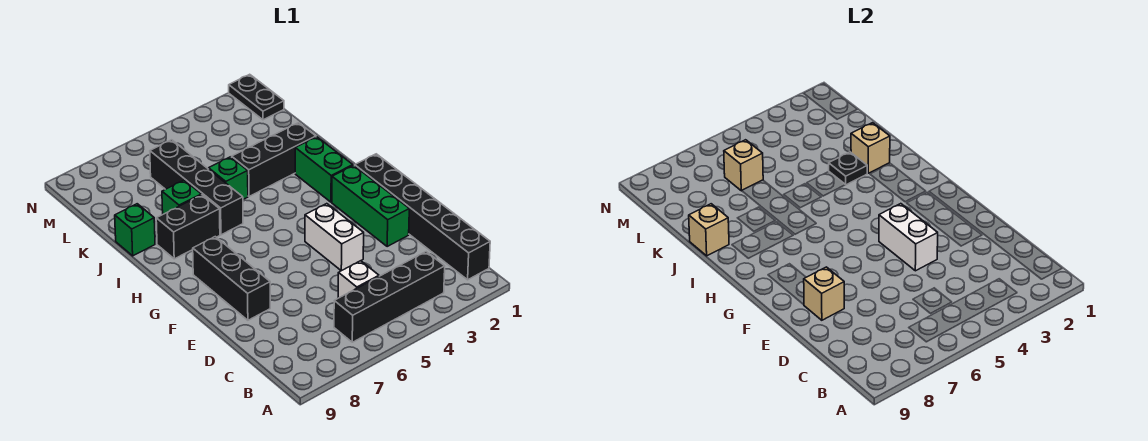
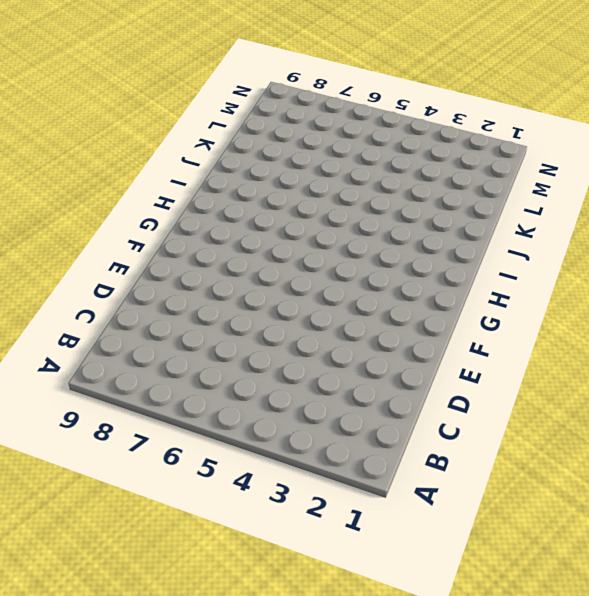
none -> black 1x6 brick [355,154,490,280]
none -> black 1x4 brick [334,252,445,342]
none -> white 1x1 brick [338,261,379,298]

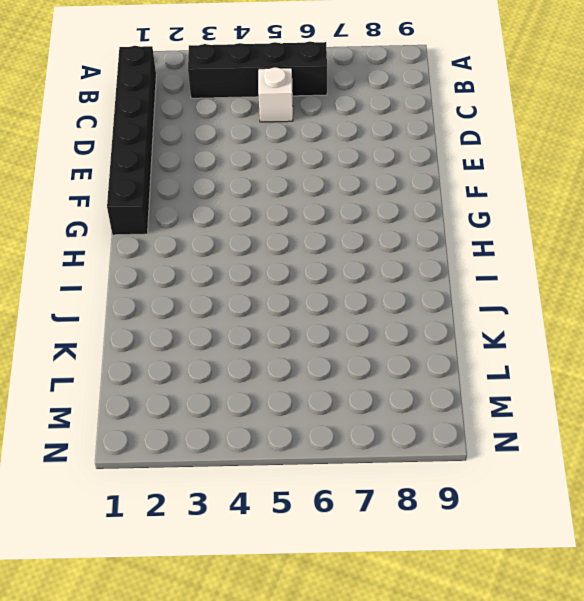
none -> green 1x3 brick [332,165,409,247]
none -> white 1x2 brick [305,204,364,271]
none -> black 1x3 brick [193,237,270,320]

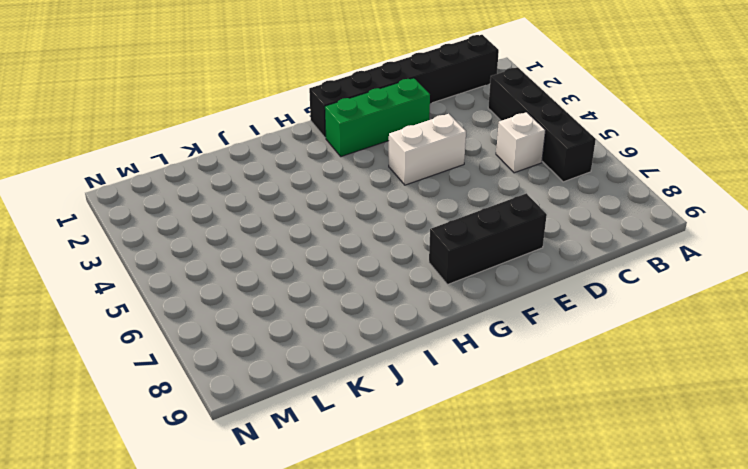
none -> green 1x2 brick [295,137,353,202]
none -> black 1x4 brick [150,140,243,235]
none -> black 1x2 brick [156,195,220,259]

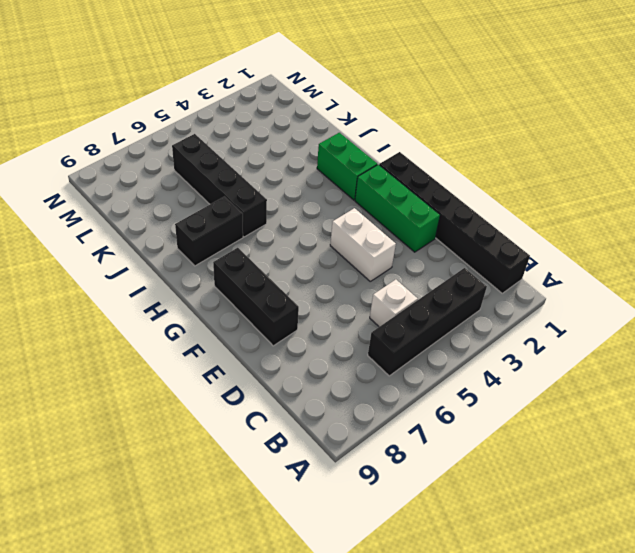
none -> black 1x3 brick [232,123,316,196]
none -> green 1x1 brick [209,157,248,199]
none -> green 1x1 brick [162,180,201,214]

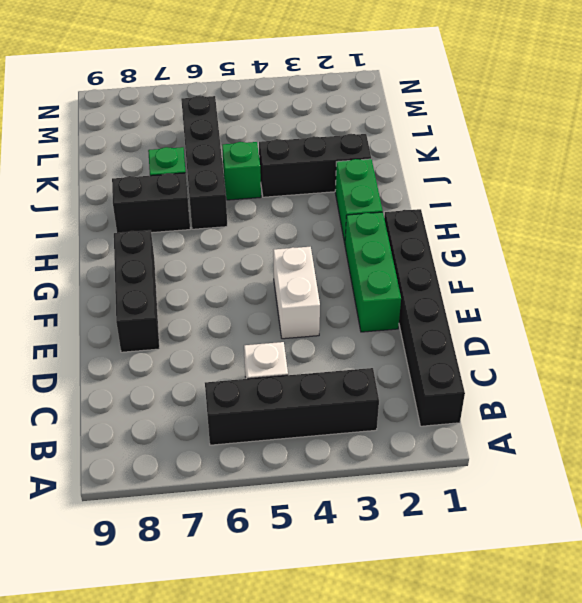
none -> green 1x1 brick [115,204,155,256]
none -> black 1x2 plate [229,74,284,120]
none -> white 1x2 brick [879,204,938,271]

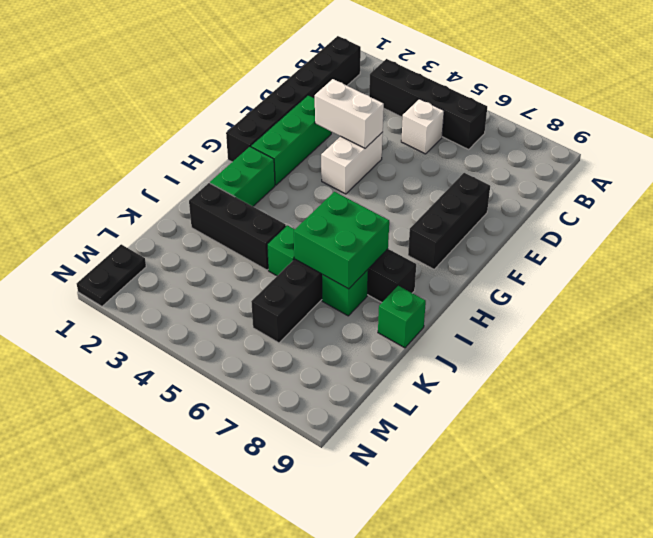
white 1x2 brick [315,79,384,148] -> white 1x2 brick turned to [879,204,938,271]
green 2x2 brick [294,192,389,289] -> none
none -> tan 1x1 brick [804,267,844,320]
none -> tan 1x1 brick [851,123,890,173]
none -> black 1x1 plate [829,152,867,185]

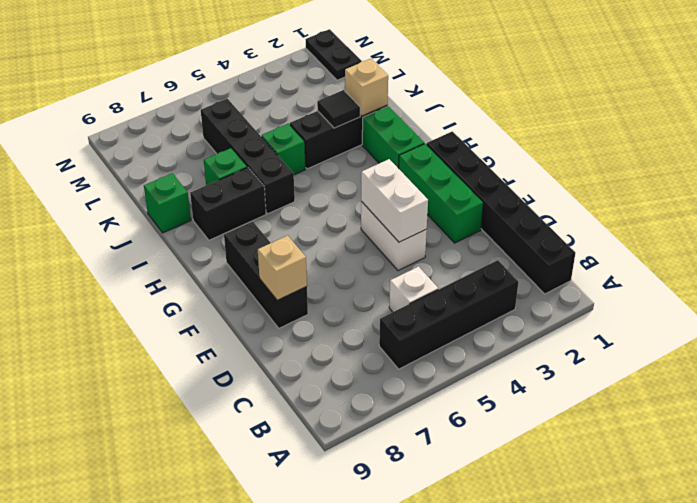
black 1x1 tile [317,90,360,128] -> black 1x1 plate [829,152,867,185]
none -> tan 1x1 brick [689,204,729,256]
none -> tan 1x1 brick [724,140,763,191]

